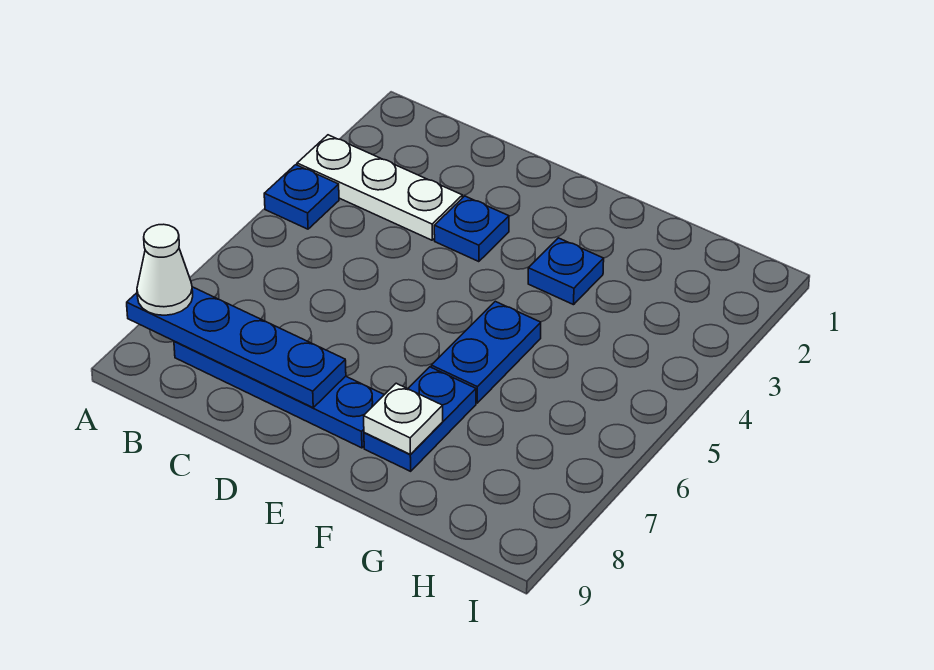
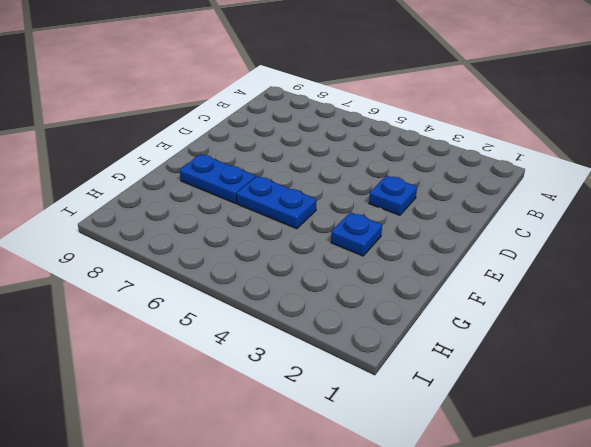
none -> white 1x3 plate [297,135,462,240]
none -> blue 1x1 plate [264,165,339,229]

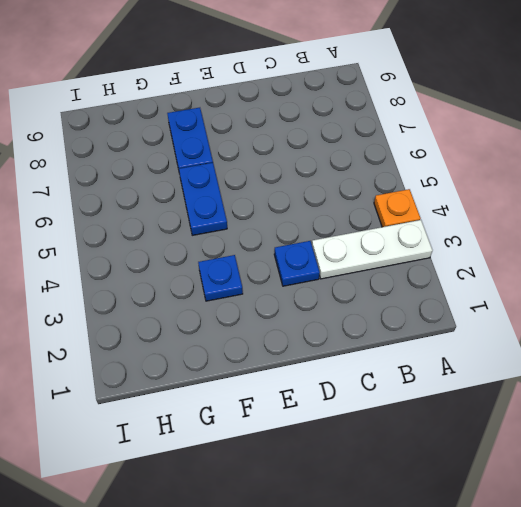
orange 1x1 plate [374,189,421,227] -> blue 1x1 plate [264,165,339,229]
none -> blue 1x4 plate [174,341,384,448]
none -> blue 1x4 plate [127,287,346,408]

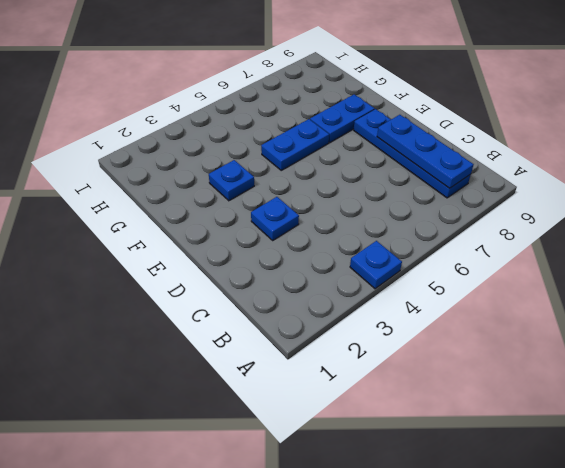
blue 1x3 plate [377,115,474,188] -> blue 1x4 plate [127,287,346,408]
none -> white 1x3 plate [297,135,462,240]
none -> white 1x1 plate [364,383,443,454]

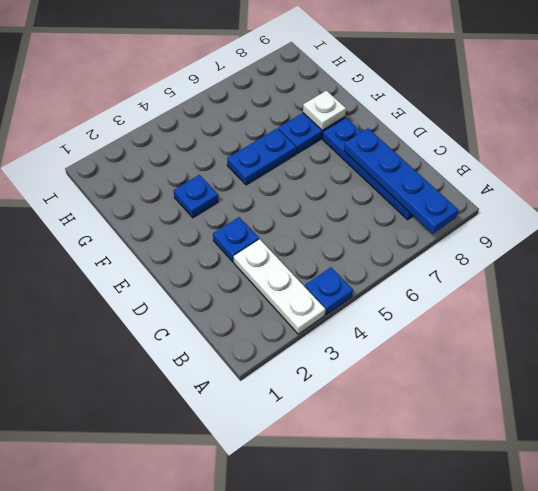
none -> white 1x1 cone [137,224,193,315]

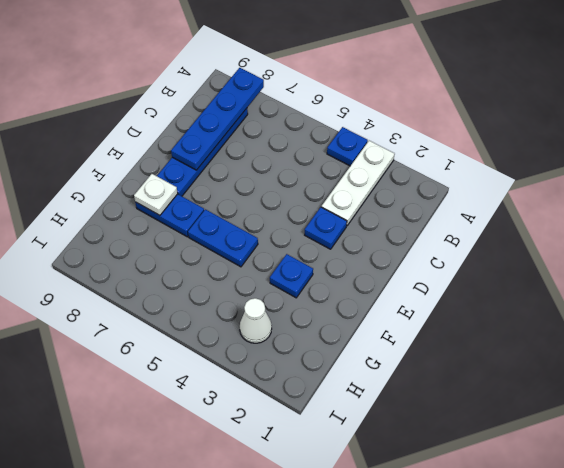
white 1x1 cone [240,298,272,343] -> white 1x1 cone moved to [137,224,193,315]

